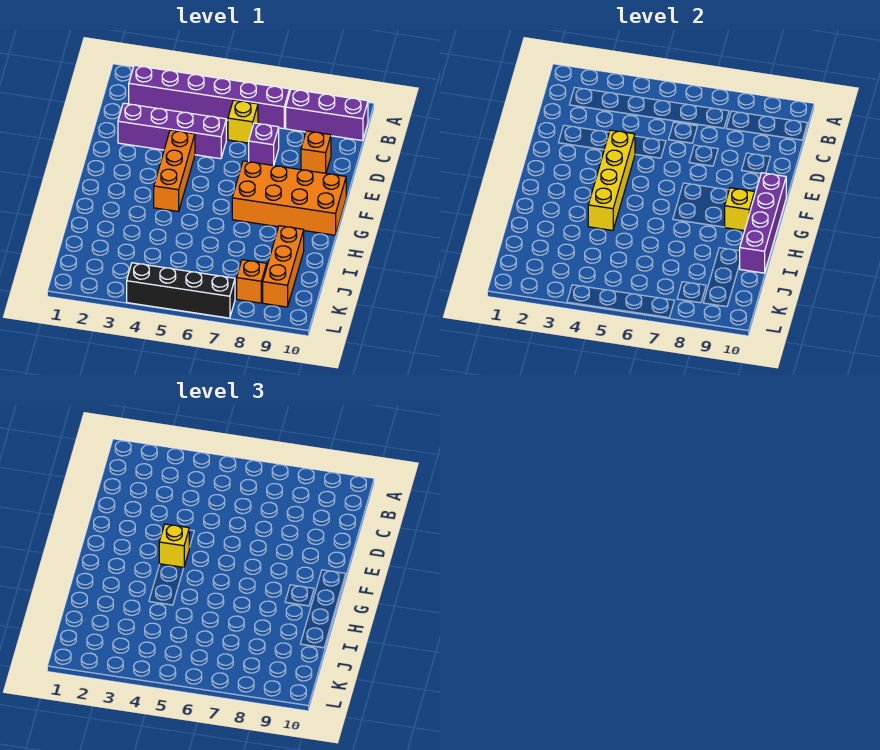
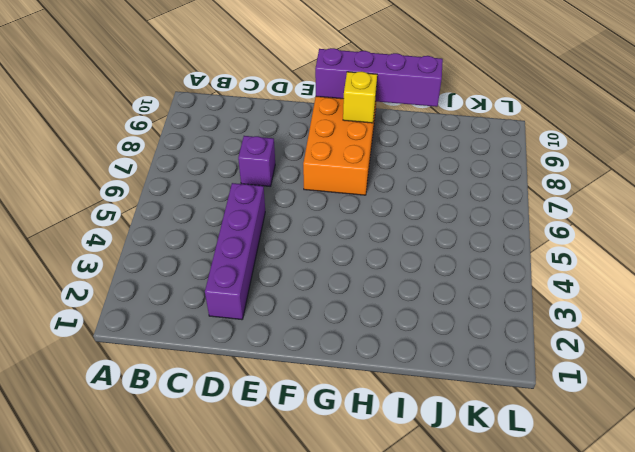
none -> purple 1x6 brick [129,65,290,129]
none -> purple 1x3 brick [286,89,368,141]
none -> yellow 1x1 brick [228,100,258,143]

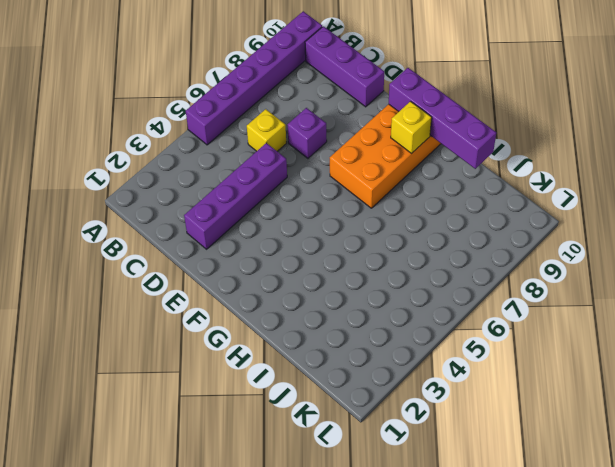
purple 1x6 brick [186,11,322,145] -> purple 1x6 brick moved to [129,65,290,129]
purple 1x3 brick [305,26,384,107] -> purple 1x3 brick turned to [286,89,368,141]
none -> orange 1x1 brick [301,131,331,173]
none -> orange 1x3 brick [154,130,195,212]
none -> orange 1x3 brick [263,226,304,307]

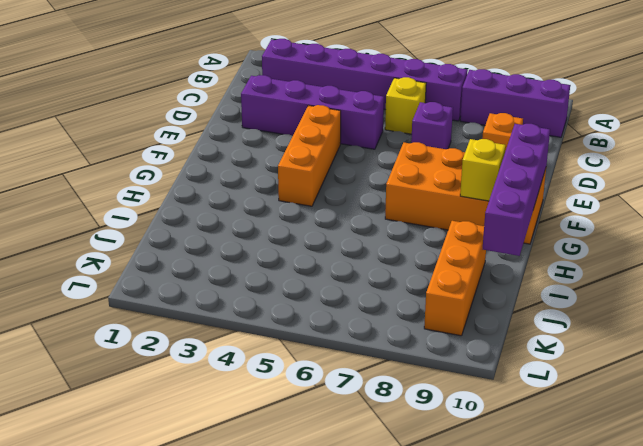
none -> orange 1x1 brick [237,260,267,303]
none -> black 1x4 brick [127,263,235,318]
none -> yellow 1x4 brick [588,130,635,230]

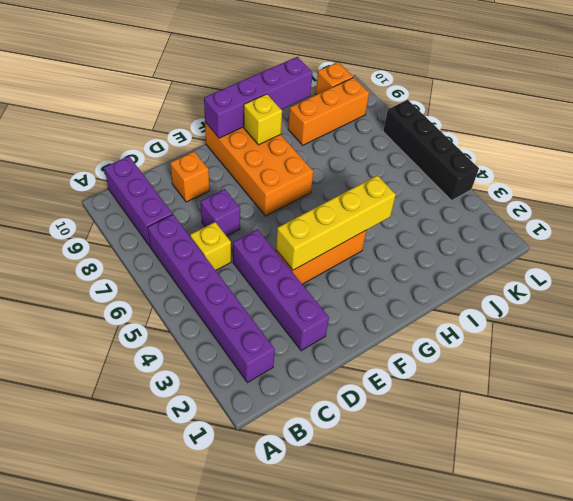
orange 1x1 brick [316,62,353,95] -> orange 1x1 brick moved to [237,260,267,303]
none -> yellow 1x1 brick [159,524,189,567]

